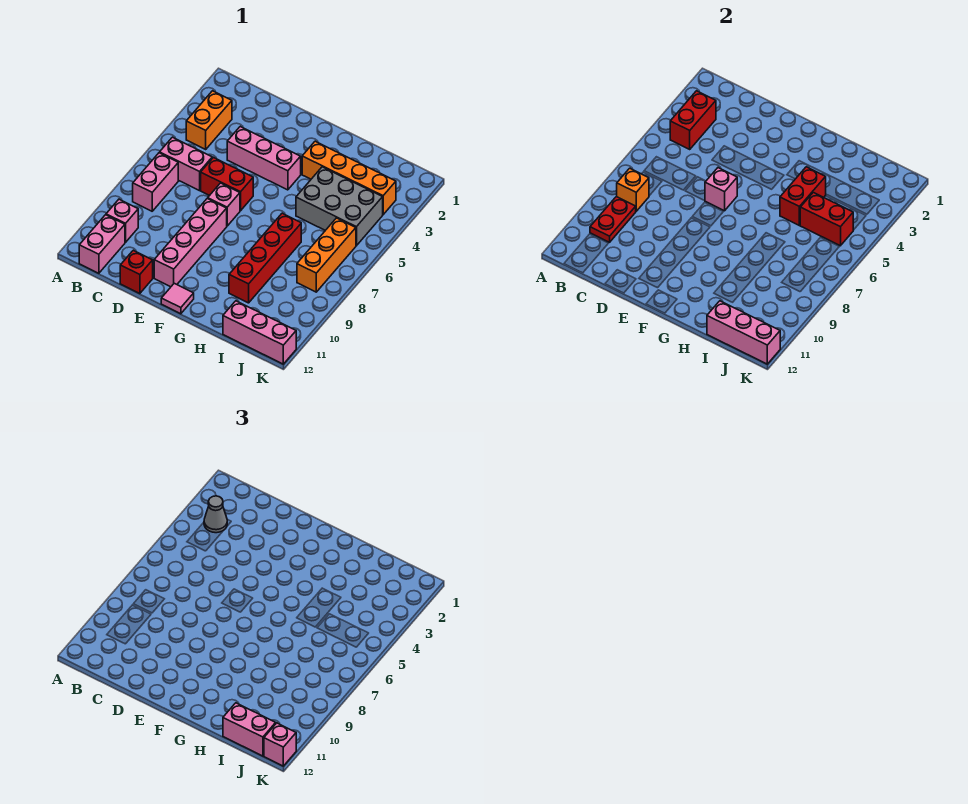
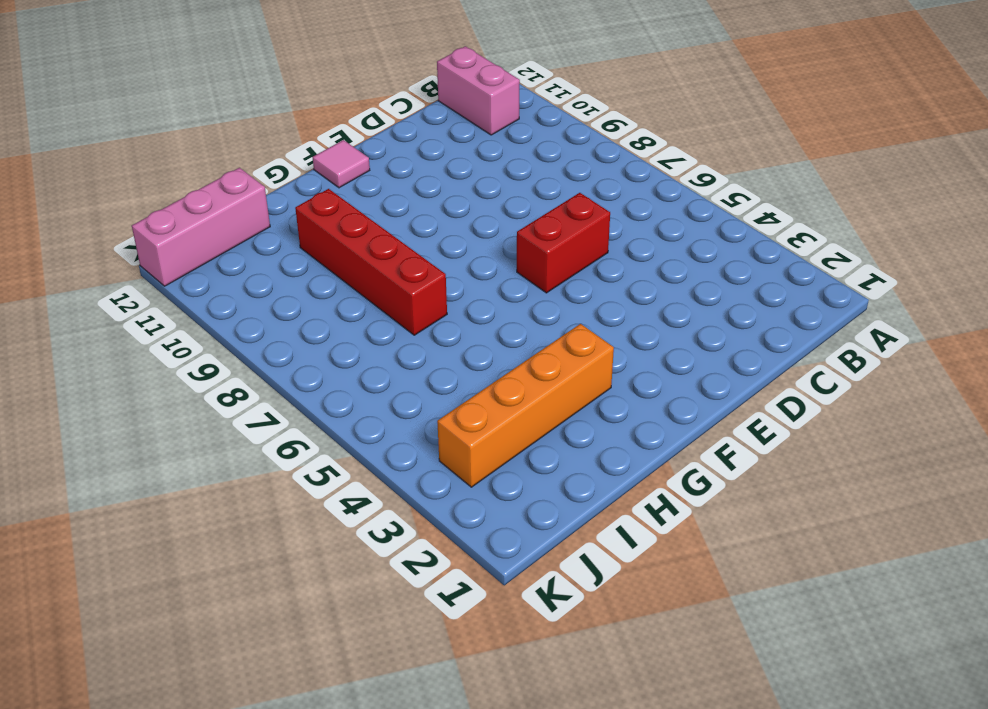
none -> orange 1x2 brick [186,91,232,149]
none -> pink 1x2 brick [160,137,212,191]
none -> pink 1x2 brick [133,153,178,211]

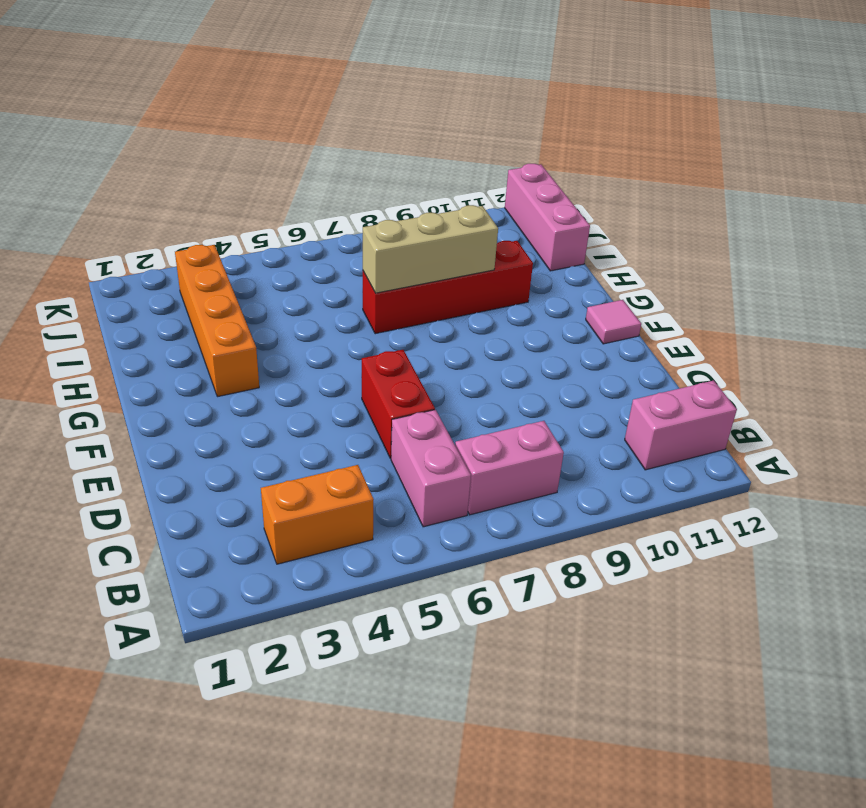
tan 1x3 brick [363,205,498,293] -> none
none -> pink 1x1 brick [106,199,138,242]
none -> pink 1x3 brick [227,127,301,190]
none -> red 1x1 brick [120,250,153,294]

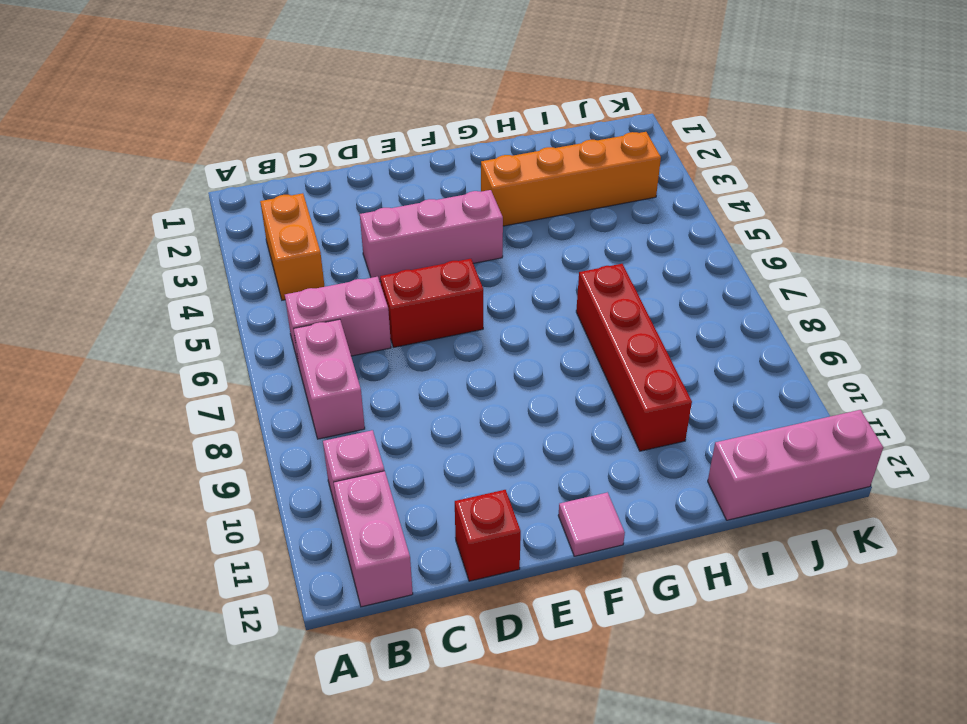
none -> pink 1x1 brick [208,183,240,226]
none -> pink 1x4 brick [154,198,227,287]
none -> grey 2x3 brick [296,167,383,246]

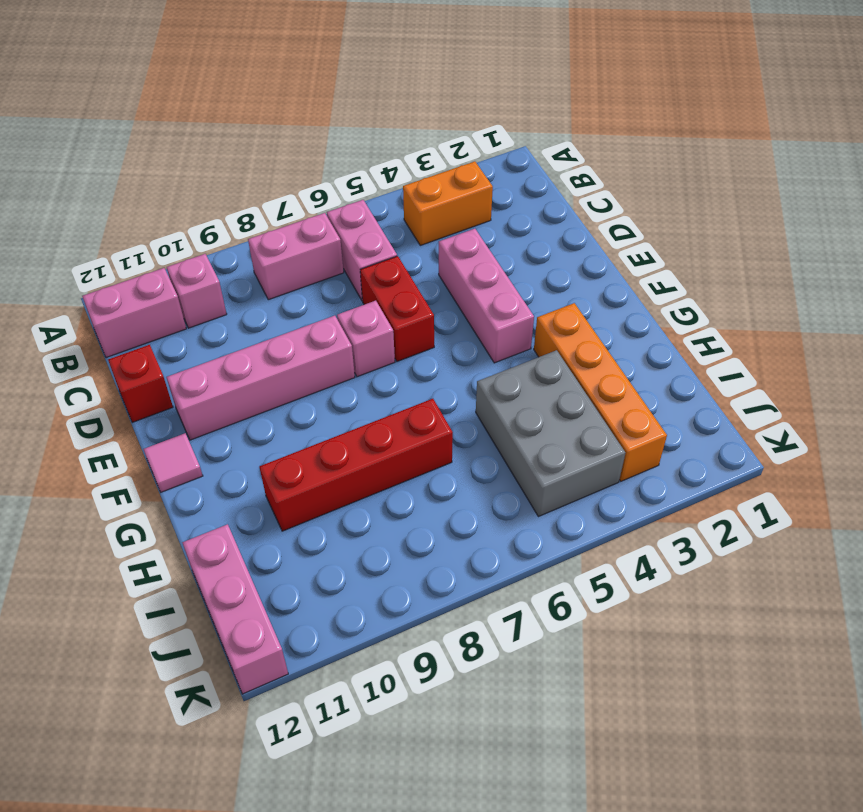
none -> orange 1x3 brick [297,218,356,292]
none -> red 1x2 brick [670,91,716,149]
none -> orange 1x1 brick [617,168,649,211]

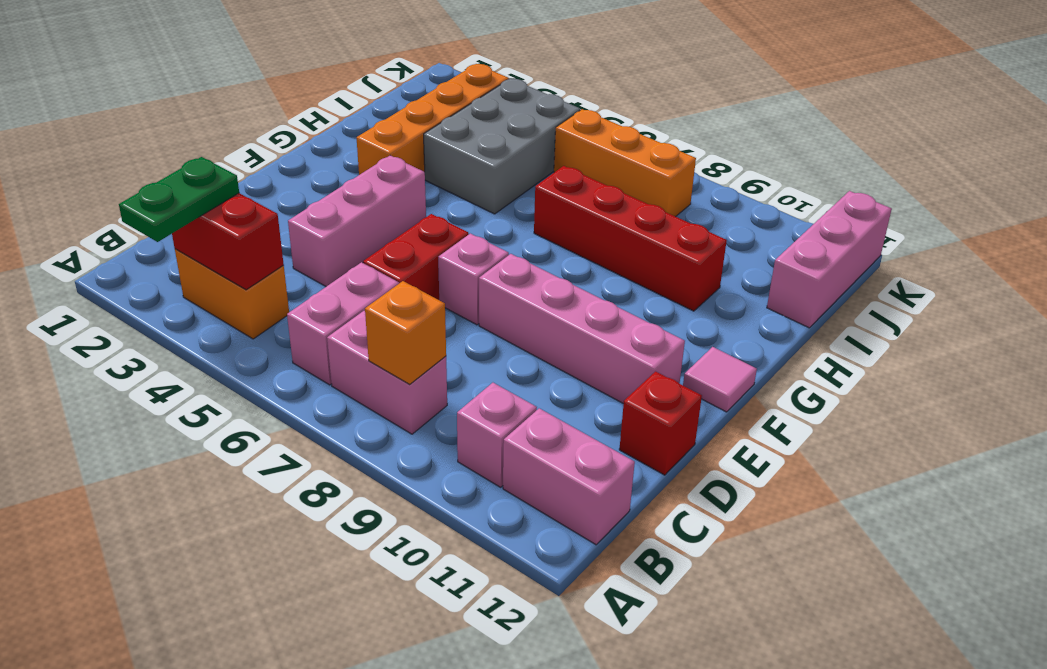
green 1x2 plate [119,157,239,242] -> grey 1x1 cone [204,496,227,533]
none -> red 1x2 plate [590,197,636,242]
none -> pink 1x1 brick [705,168,737,211]
none -> red 1x2 brick [780,167,826,225]

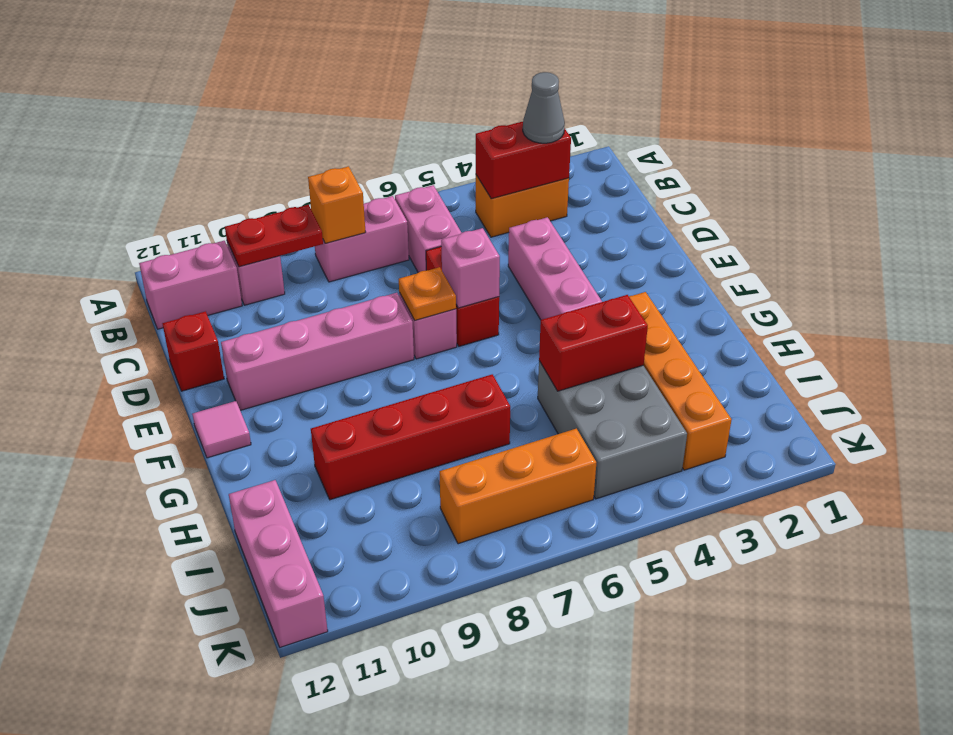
orange 1x1 plate [399,267,456,320] -> none
none -> red 1x2 brick [800,193,853,246]
none -> pink 1x3 brick [707,301,780,364]
none -> pink 1x2 brick [223,703,276,756]

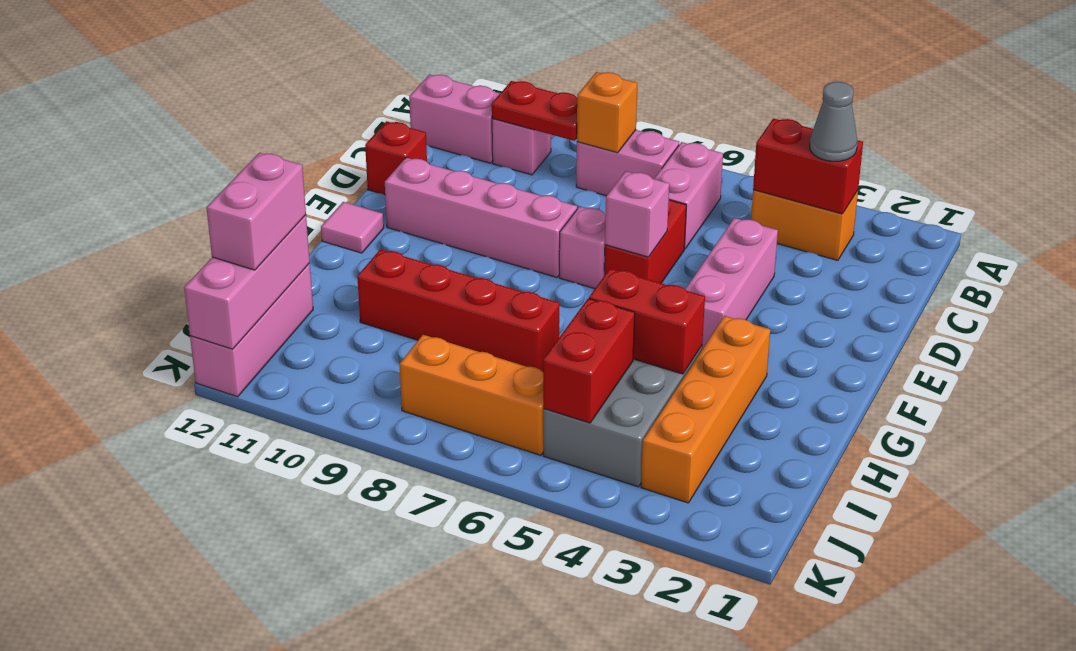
none -> pink 1x1 brick [264,723,296,766]

